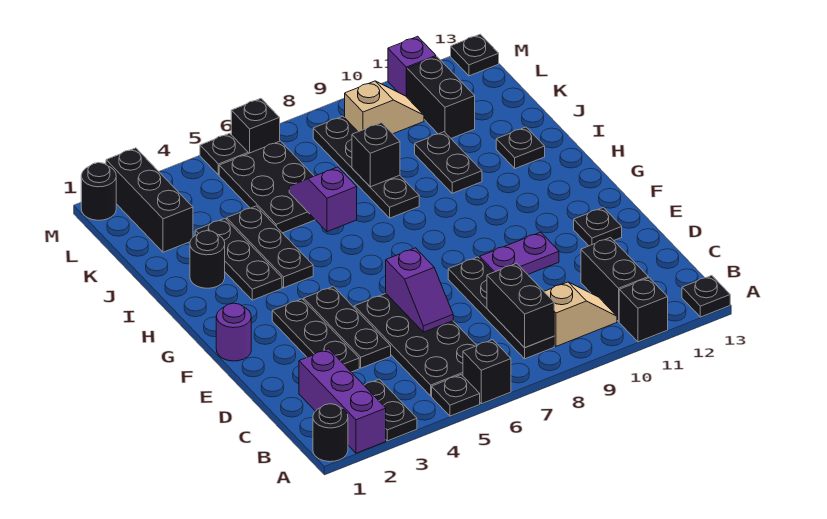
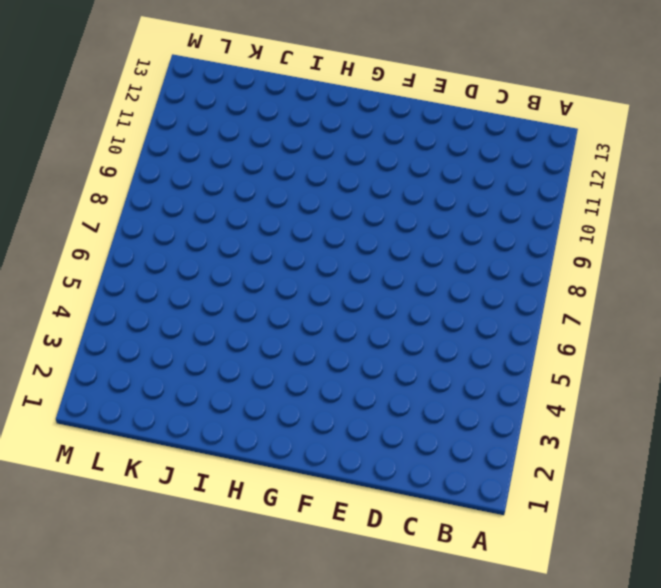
none -> black 1x1 round brick [313,404,348,462]
none -> purple 1x3 brick [299,349,386,453]
none -> black 1x2 plate [364,379,417,441]
none -> black 1x1 plate [432,375,480,416]

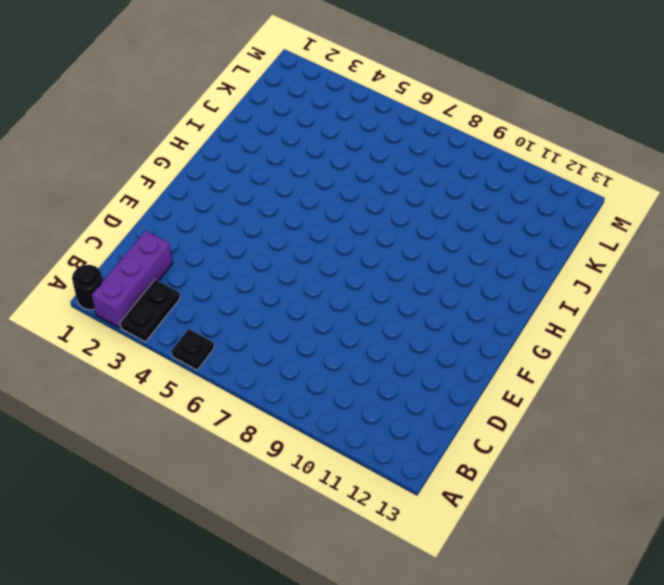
none -> black 1x1 brick [463,340,511,404]
none -> black 1x1 brick [619,278,668,342]
none -> black 1x1 plate [682,276,730,317]
none -> black 2x4 plate [354,294,477,396]

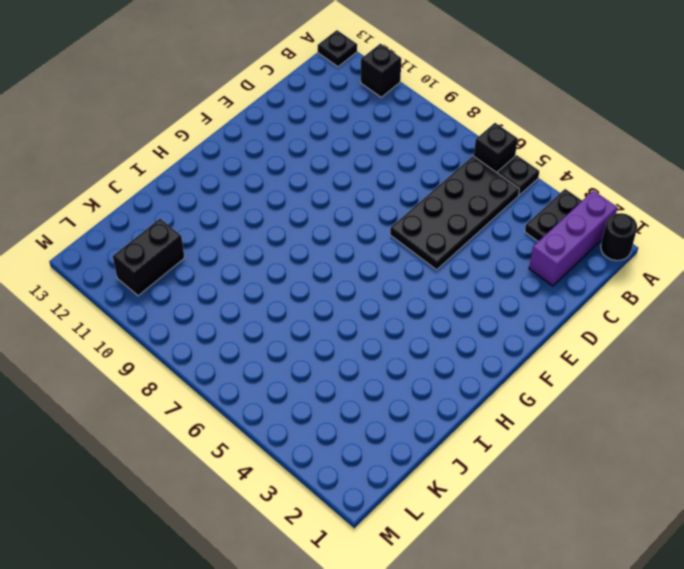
none -> black 1x4 plate [448,257,554,359]
none -> tan 1x2 slope [544,282,617,346]
none -> black 1x2 brick [581,238,648,322]
none -> black 1x3 plate [272,299,359,372]

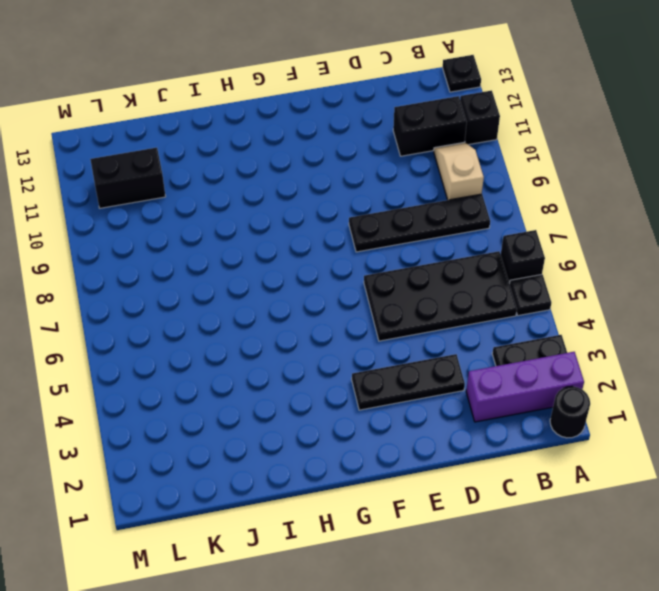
none -> black 1x3 plate [304,286,391,368]
none -> purple 1x2 plate [480,232,559,274]
none -> black 1x1 plate [574,207,622,246]
none -> purple 1x1 round brick [216,303,251,361]

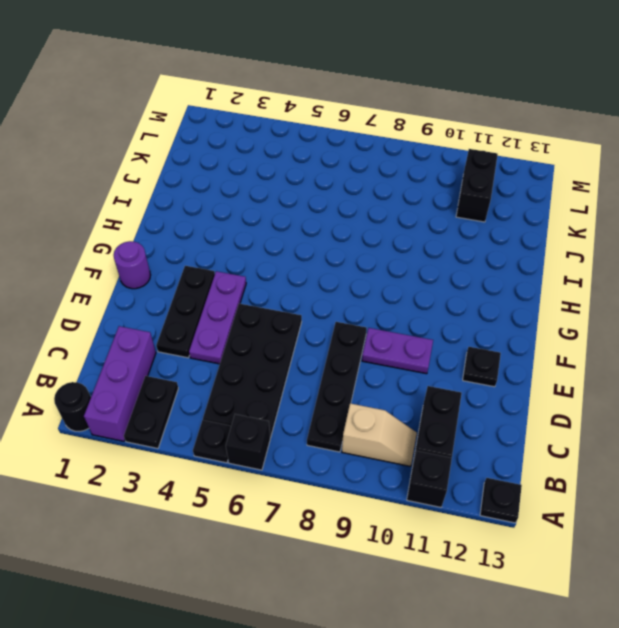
purple 1x3 plate [189,271,246,364] -> black 1x3 plate [304,286,391,368]
none -> black 1x3 plate [195,219,282,300]
none -> black 1x3 plate [227,206,313,288]
none -> black 1x1 round brick [190,231,225,288]
none -> black 1x4 plate [313,116,419,218]

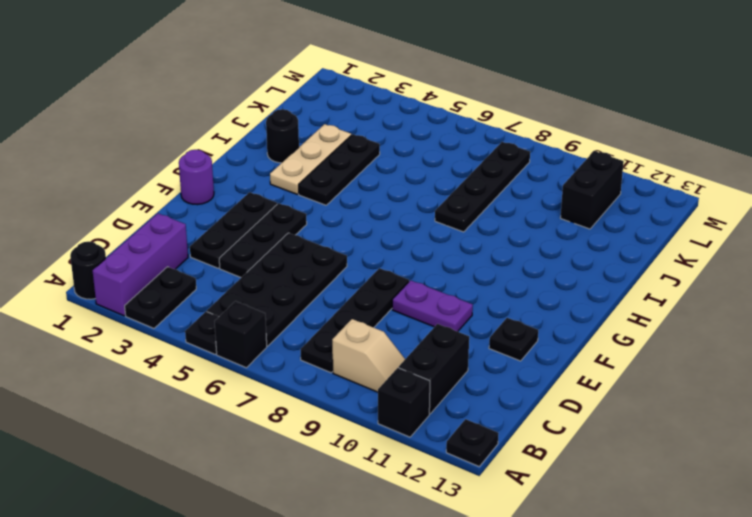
tan 1x3 plate [270,124,351,194] -> black 1x3 plate [195,219,282,300]
none -> black 1x2 plate [415,132,482,193]
none -> black 1x1 plate [496,127,545,169]
none -> black 2x3 plate [219,141,315,233]
none -> black 1x3 brick [106,148,193,252]

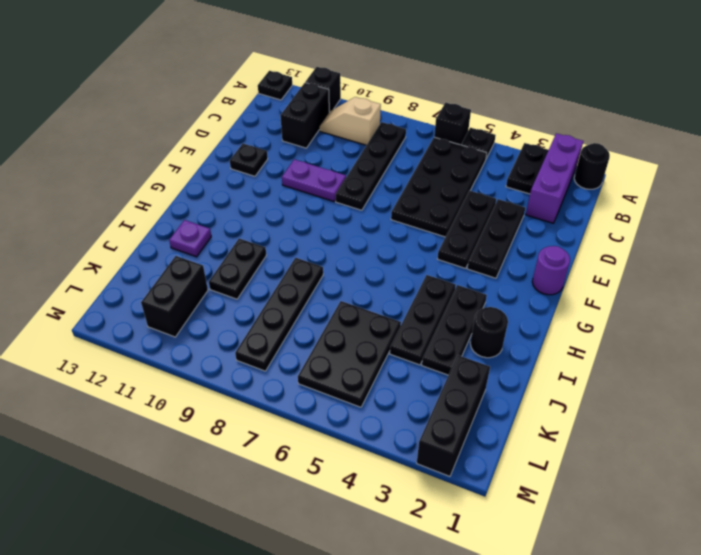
purple 1x1 plate [169,220,211,257] -> black 1x1 plate [496,127,545,169]
none -> tan 1x2 slope [345,81,424,134]
none -> black 1x1 round brick [81,163,116,220]
none -> black 1x1 plate [200,133,248,175]
none -> black 1x1 brick [231,99,280,153]

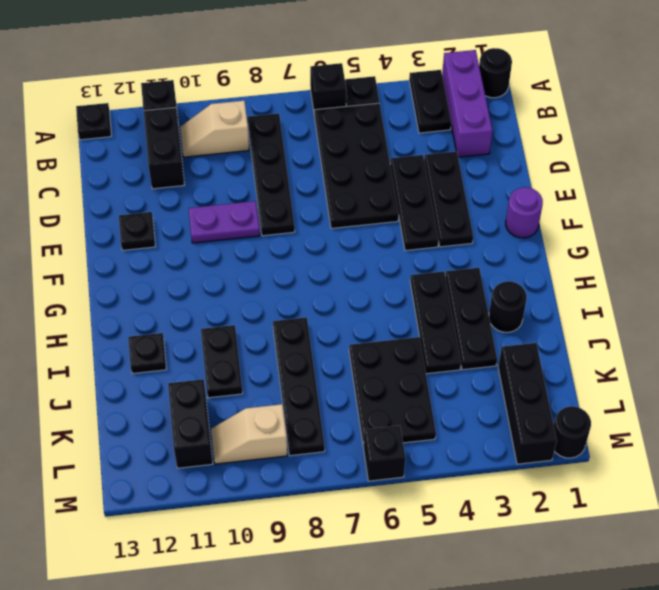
none -> black 1x1 plate [200,133,248,175]
none -> purple 1x1 brick [388,36,436,97]
none -> black 1x1 plate [451,34,499,76]
none -> black 1x2 brick [487,263,554,348]

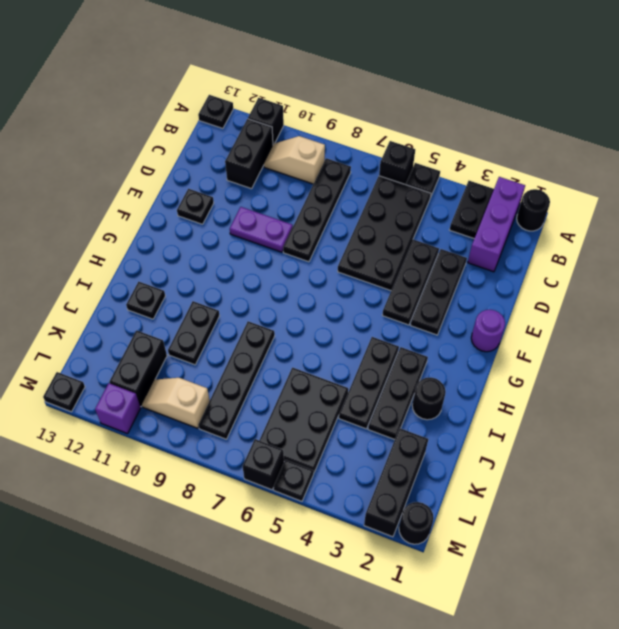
none -> black 1x2 brick [487,263,554,348]
none -> purple 1x2 slope [386,248,453,332]
none -> purple 1x2 slope [289,167,357,232]
none -> black 1x1 brick [352,123,400,187]

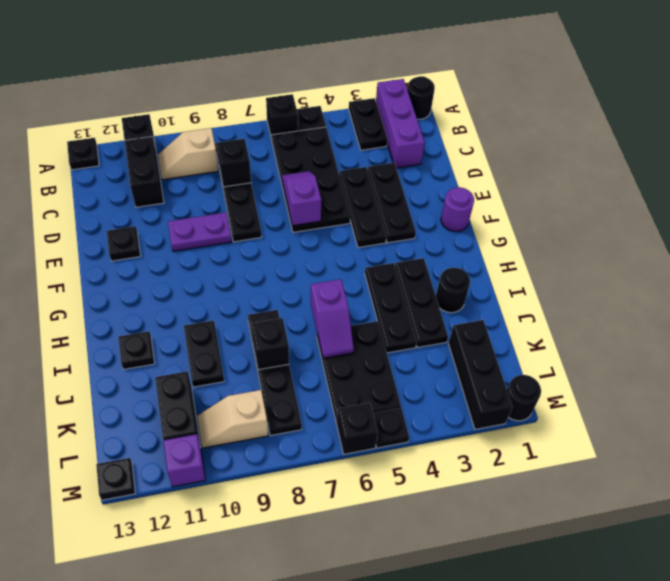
black 1x1 brick [217,139,251,187] -> black 1x2 brick [487,263,554,348]

